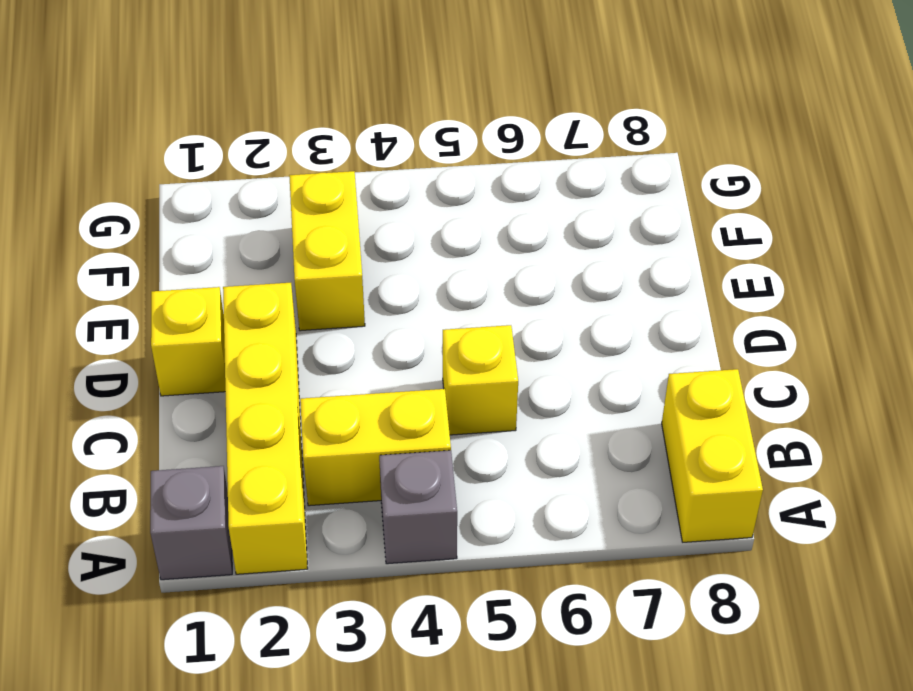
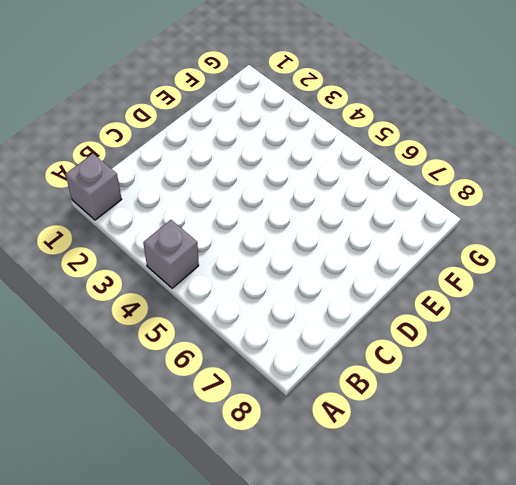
none -> yellow 1x4 brick [223,283,308,574]
none -> yellow 1x2 brick [662,369,763,542]

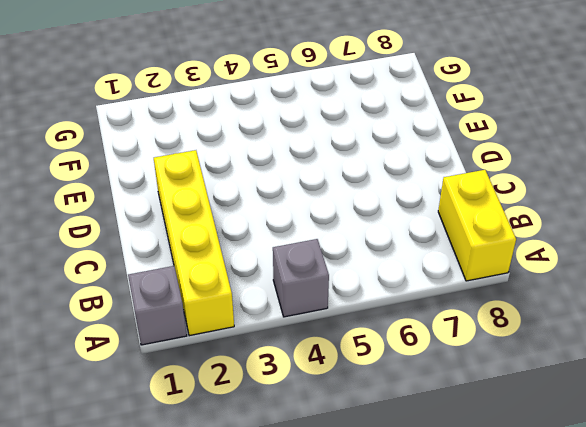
none -> yellow 1x2 brick [300,389,451,506]
none -> yellow 1x1 brick [443,325,518,435]

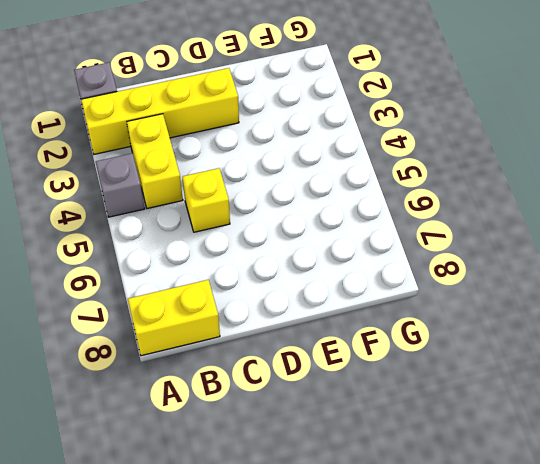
none -> yellow 1x1 brick [151,287,225,396]
none -> yellow 1x2 brick [289,171,365,331]

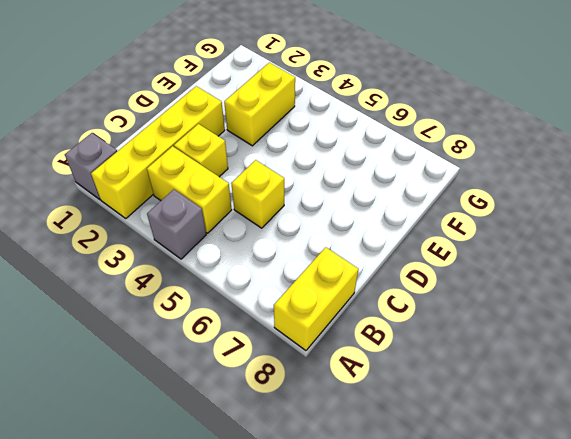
yellow 1x1 brick [174,124,228,177] -> yellow 1x1 brick moved to [151,287,225,396]

